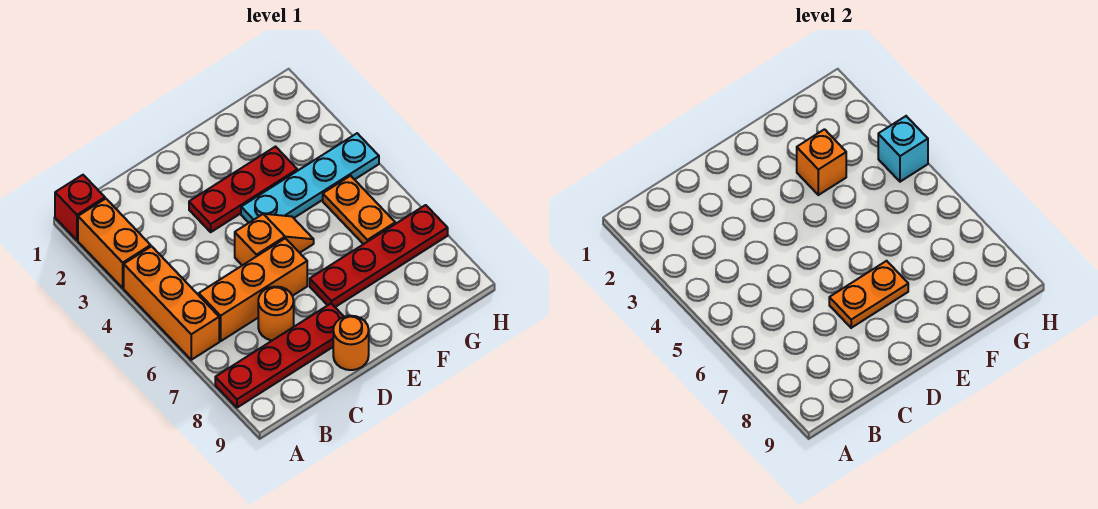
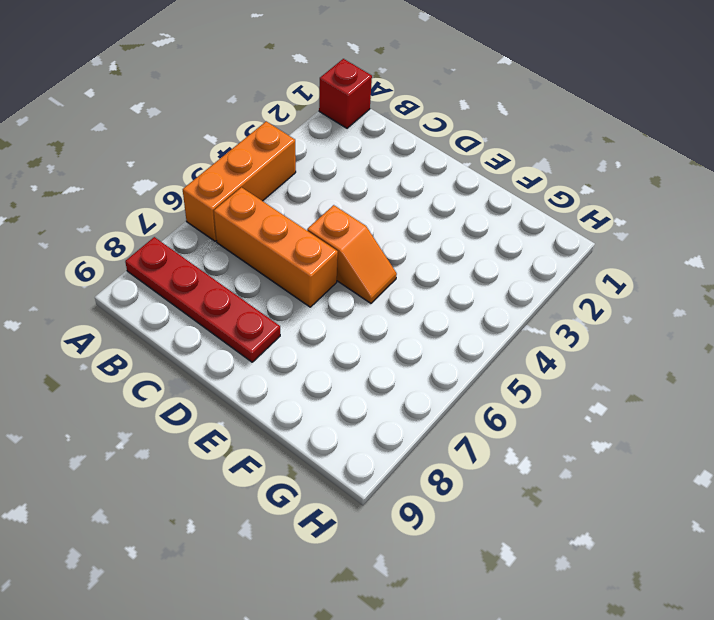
none -> orange 1x2 brick [78,199,151,288]
none -> orange 1x1 round brick [258,287,294,340]
none -> red 1x3 plate [189,147,297,232]

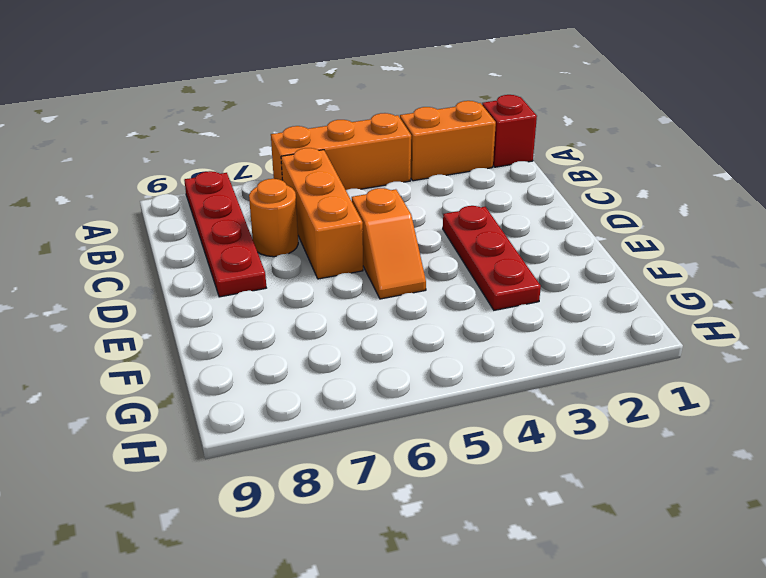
none -> orange 1x1 round brick [333,316,369,370]
none -> cyan 1x4 plate [241,133,379,223]
none -> red 1x4 plate [310,205,448,307]

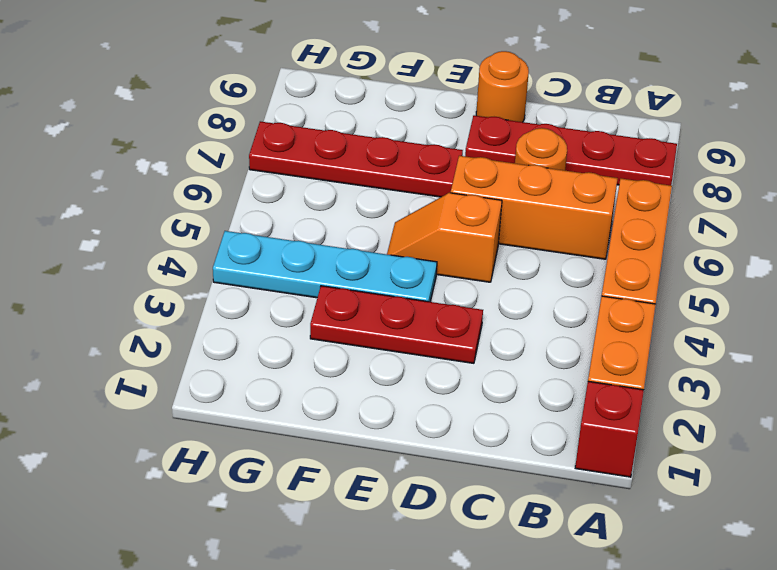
none -> orange 1x2 plate [323,176,395,244]
none -> orange 1x2 plate [829,261,908,328]
none -> orange 1x1 brick [797,129,846,195]

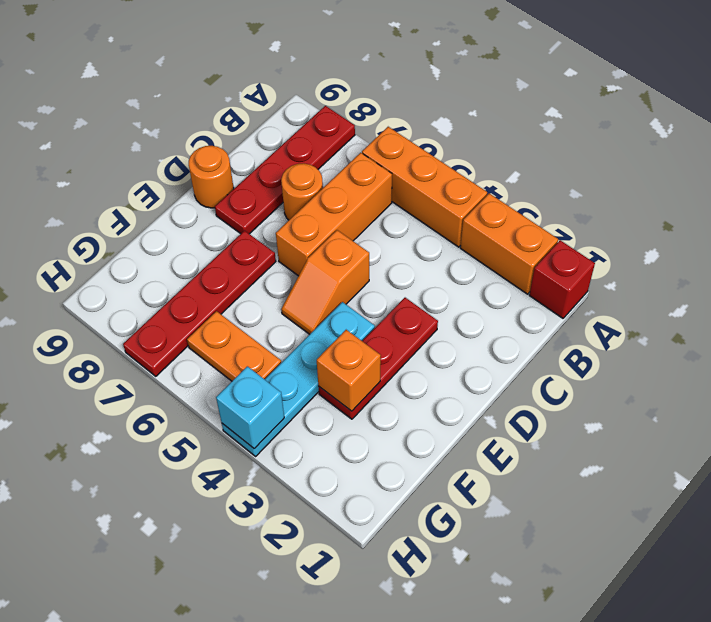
none -> orange 1x2 plate [829,261,908,328]

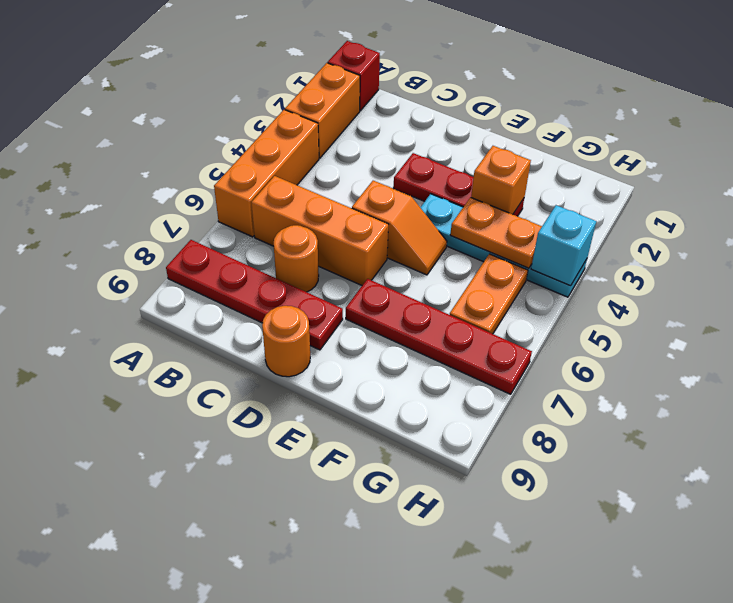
orange 1x2 plate [450,197,542,268] -> orange 1x2 plate moved to [829,261,908,328]

